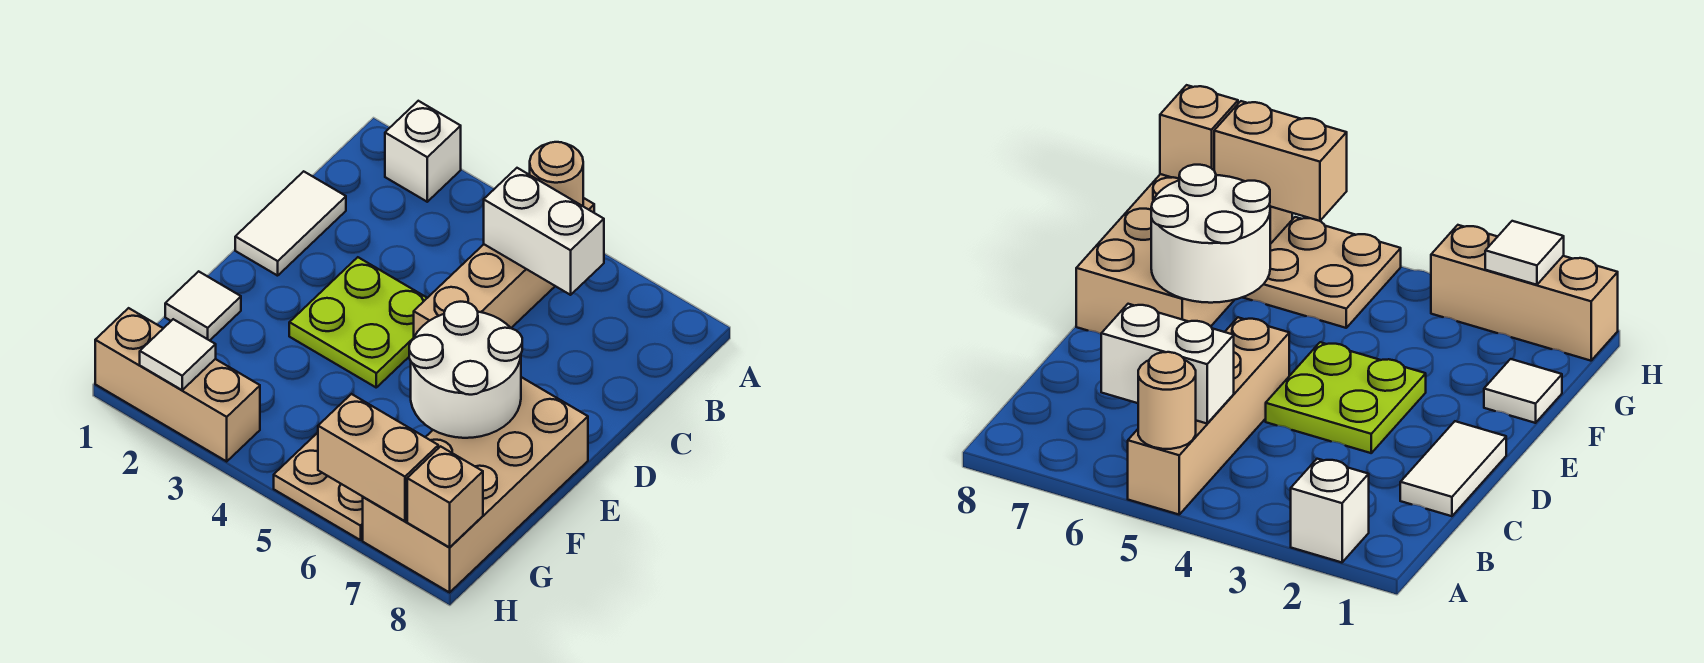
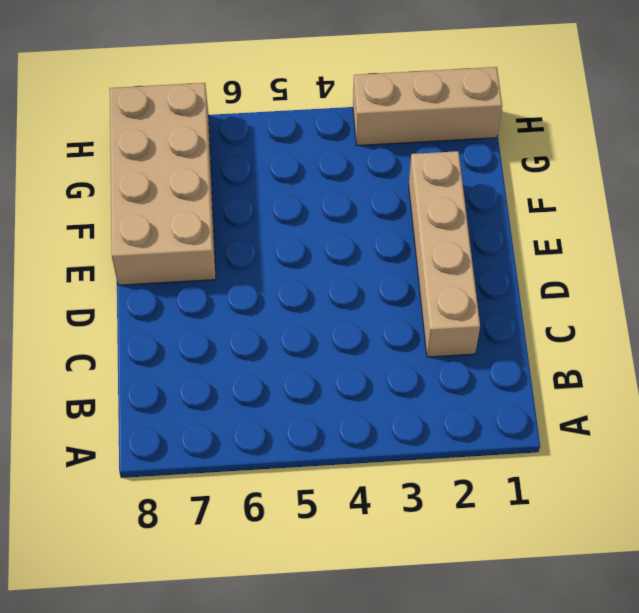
tan 1x4 brick [409,151,480,357] -> tan 1x4 brick moved to [414,198,594,337]
none -> white 1x1 brick [385,101,461,202]
none -> white 1x2 tile [235,171,346,276]
none -> lime 2x2 plate [289,257,427,387]

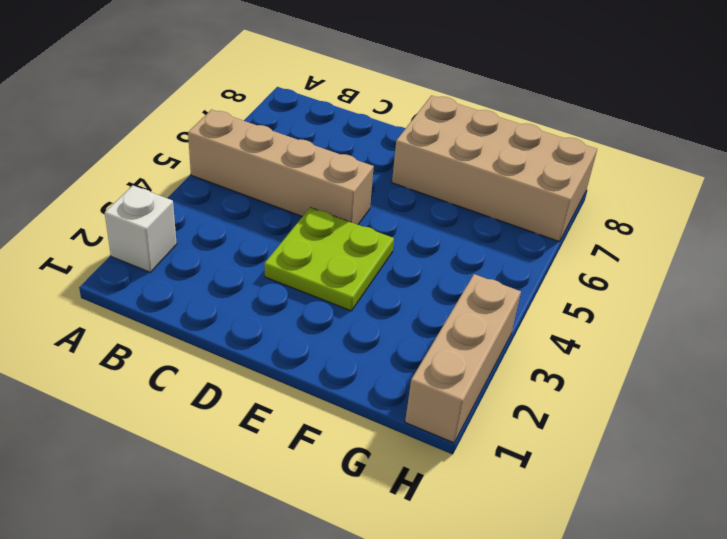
none -> white 1x2 tile [235,171,346,276]
none -> white 1x1 tile [165,271,241,340]
none -> tan 2x2 plate [274,433,363,540]

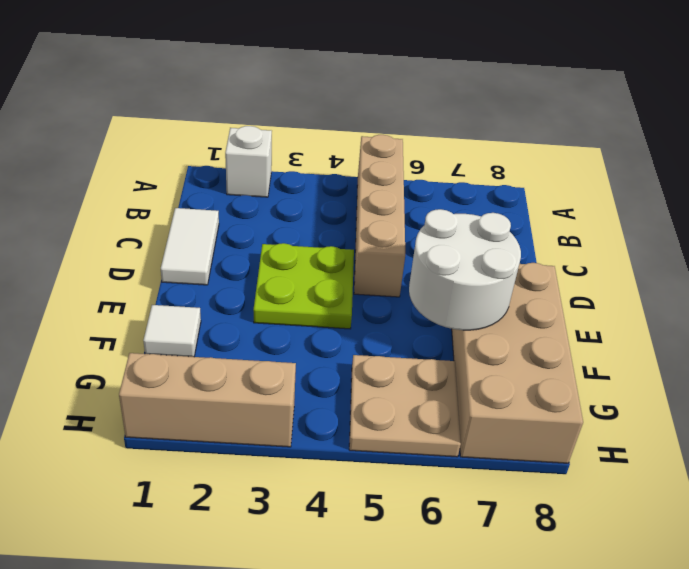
none -> tan 1x1 round brick [530,142,583,206]
none -> white 1x2 brick [484,168,604,295]
none -> white 1x1 tile [140,319,216,390]

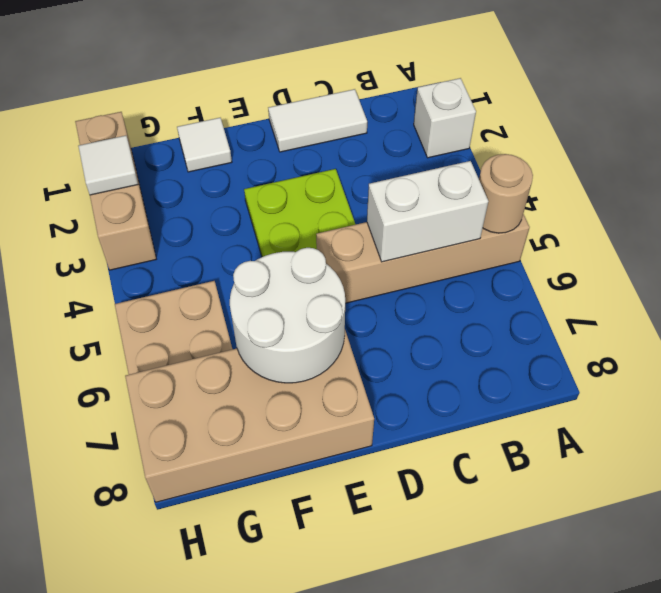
white 1x2 brick [367,161,488,262] -> white 1x2 brick turned to [484,168,604,295]
none -> tan 1x2 brick [318,394,438,521]
none -> tan 1x1 brick [407,446,483,547]

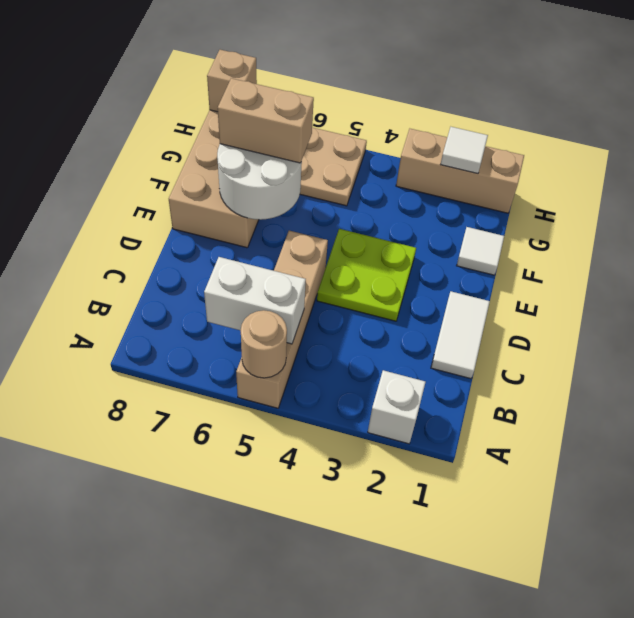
tan 1x2 brick [218,78,314,163] -> tan 1x2 brick moved to [318,394,438,521]

